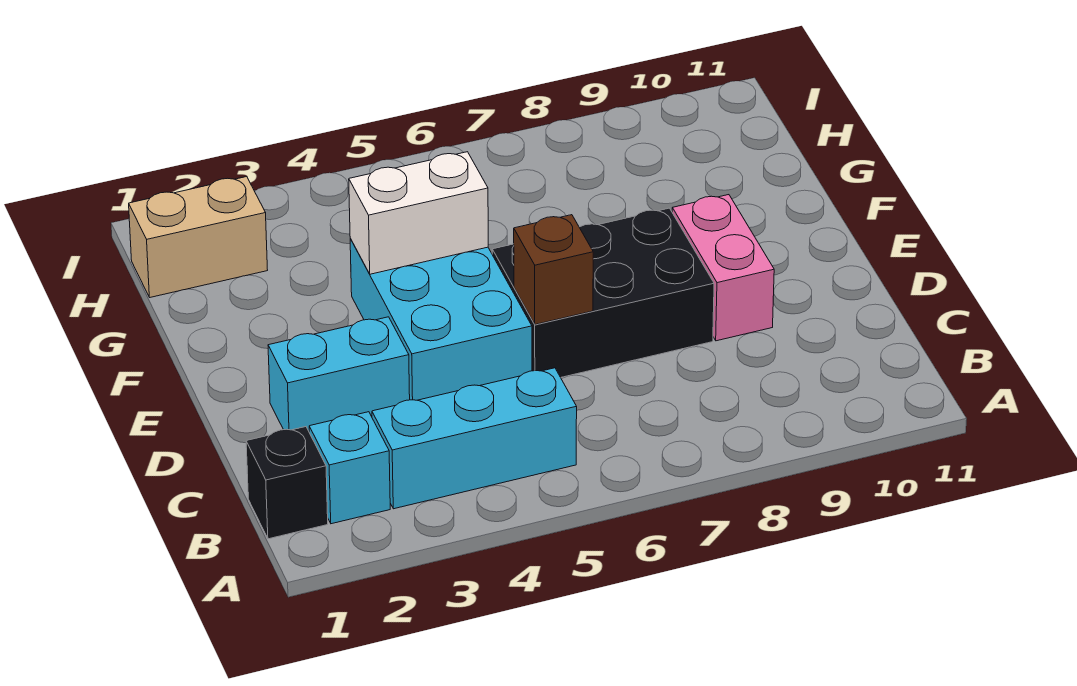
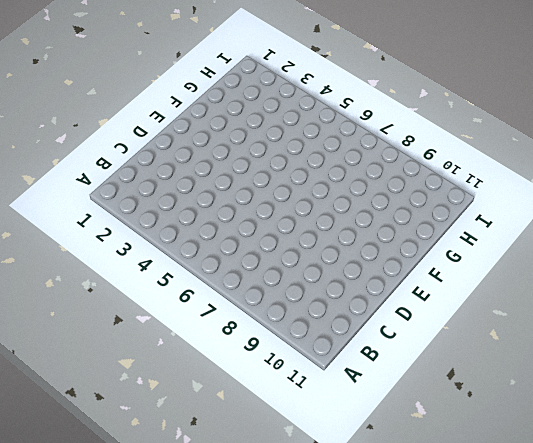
none -> black 1x1 brick [246,427,328,539]
none -> cyan 1x1 brick [309,412,390,524]

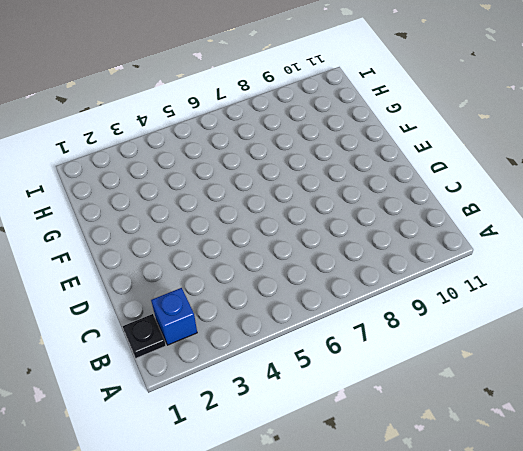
black 1x1 plate [123,314,166,358] -> black 1x1 brick [246,427,328,539]
blue 1x1 brick [151,288,197,345] -> cyan 1x1 brick [309,412,390,524]
none -> cyan 1x3 brick [372,368,577,509]
none -> cyan 1x2 brick [268,317,410,431]

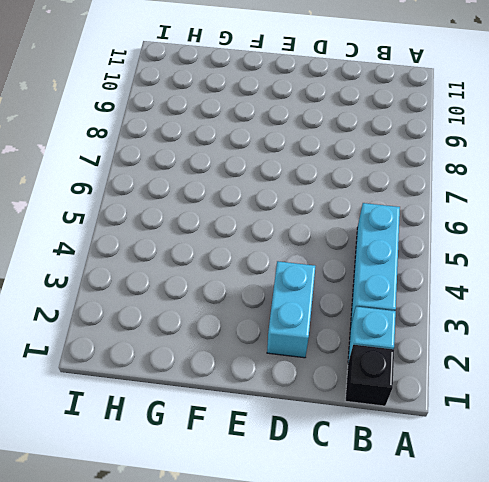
none -> cyan 2x3 brick [350,239,532,400]
none -> black 2x3 brick [492,208,714,377]

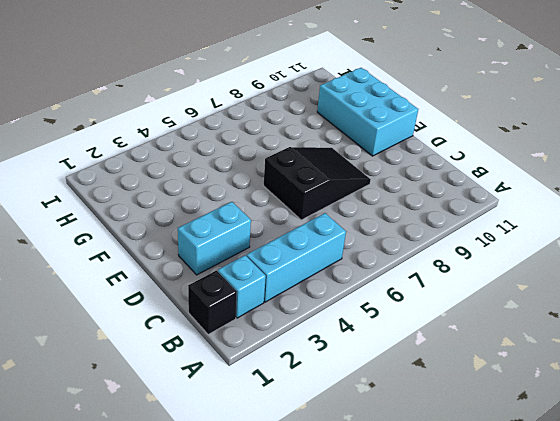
black 2x3 slope [263,147,371,220] -> black 2x3 brick [492,208,714,377]
cyan 2x3 brick [317,68,418,156] -> cyan 2x3 brick moved to [350,239,532,400]
none -> pink 1x2 brick [672,195,774,341]
none -> tan 1x2 brick [129,177,267,297]

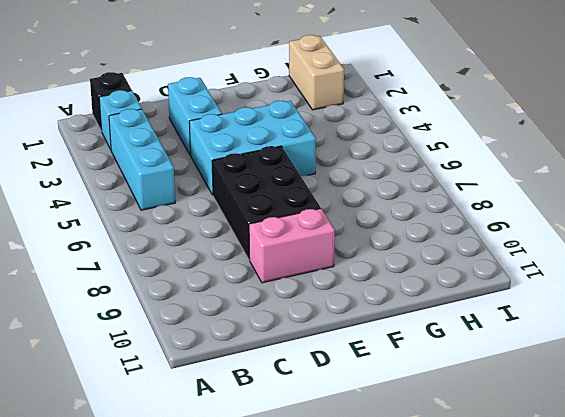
none -> brown 1x1 brick [514,215,593,325]
none -> white 1x2 brick [349,152,488,274]

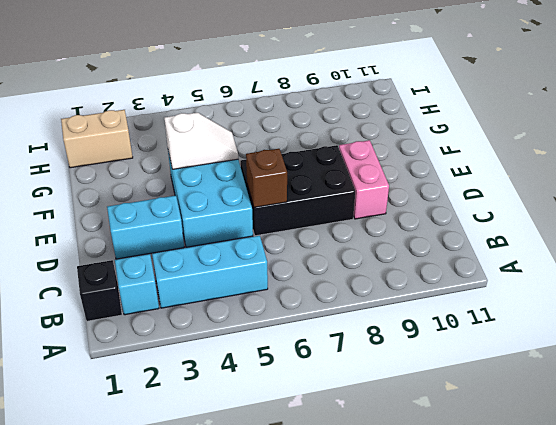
white 1x2 slope [164,113,238,169] -> white 1x2 brick [349,152,488,274]

